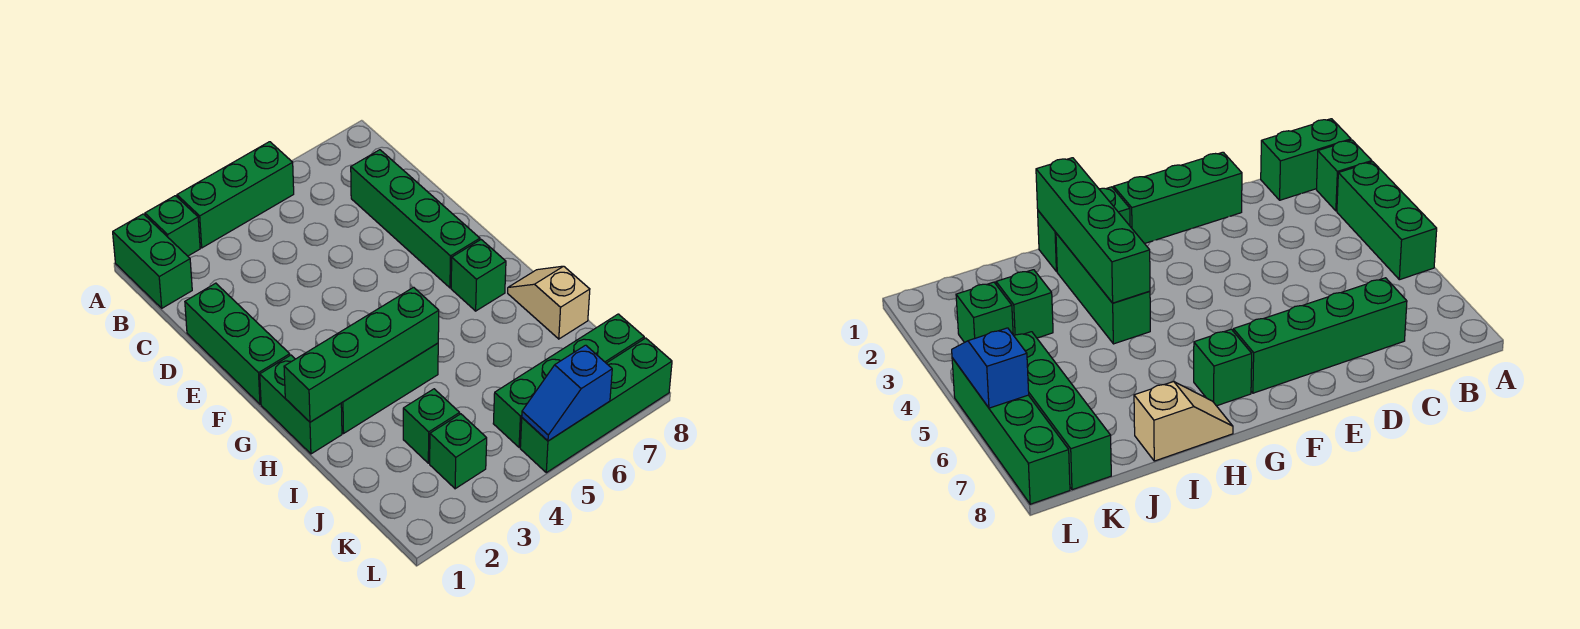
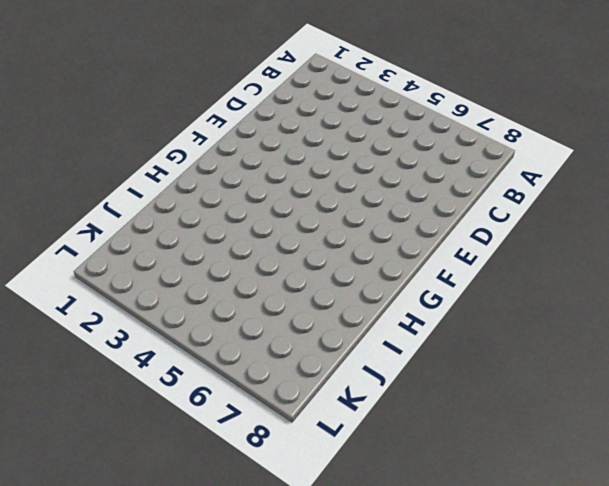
none -> green 1x2 brick [113,214,192,308]
none -> green 1x1 brick [145,196,200,256]
none -> green 1x3 brick [177,142,294,248]

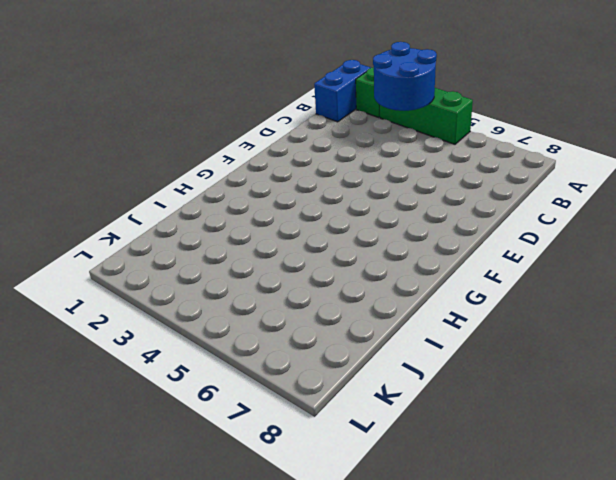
blue 1x2 brick [314,60,371,122] -> green 1x2 brick [113,214,192,308]
blue 2x2 round brick [373,42,437,111] -> none
none -> green 1x4 brick [351,150,480,288]
none -> green 1x3 brick [185,283,290,404]
none -> green 1x2 brick [260,355,342,454]

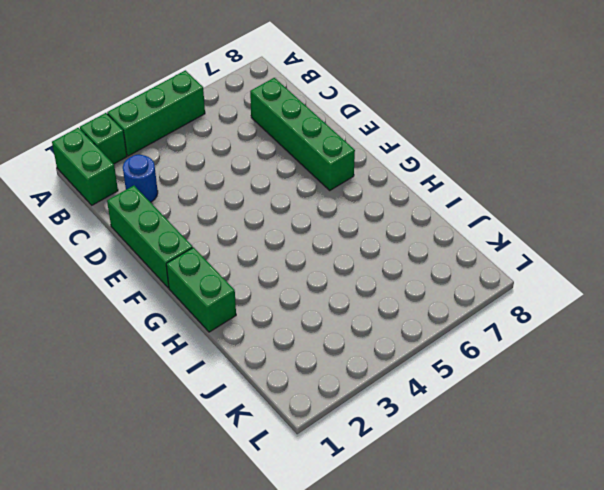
blue 1x1 round brick [123,155,158,202] -> none
none -> green 1x1 brick [451,240,506,311]
none -> green 1x3 brick [341,343,438,433]
none -> tan 1x2 slope [508,266,590,339]

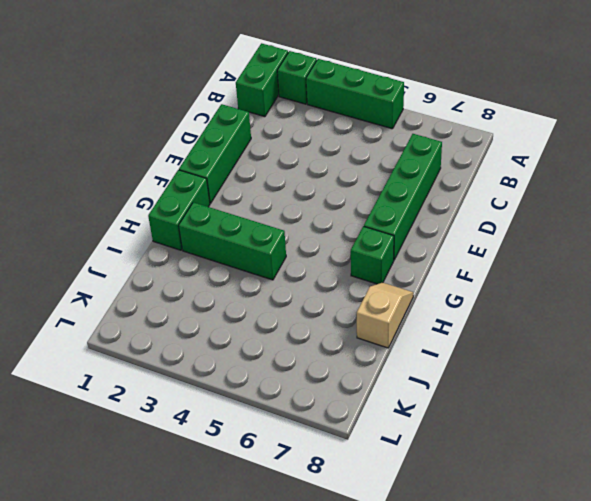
none -> green 1x1 brick [403,389,460,463]
none -> green 1x1 brick [430,414,487,489]
none -> green 1x4 brick [493,314,644,447]

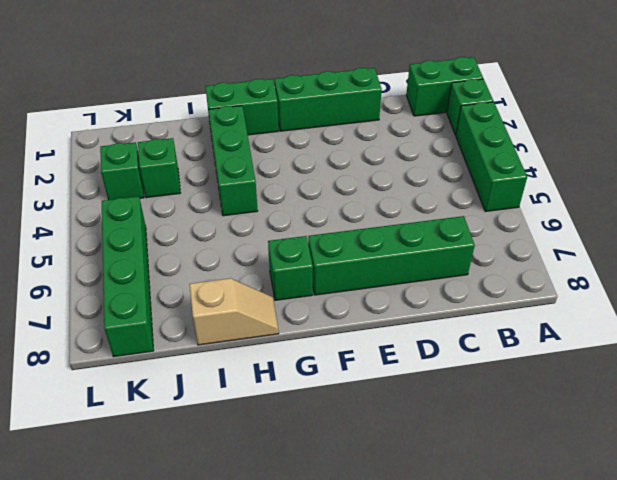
none -> green 1x4 brick [520,338,672,473]
none -> green 1x4 brick [284,287,439,422]
none -> blue 1x2 slope [522,345,612,441]

